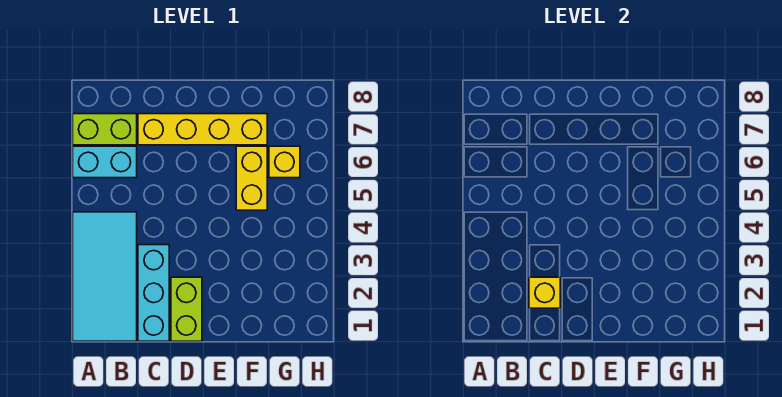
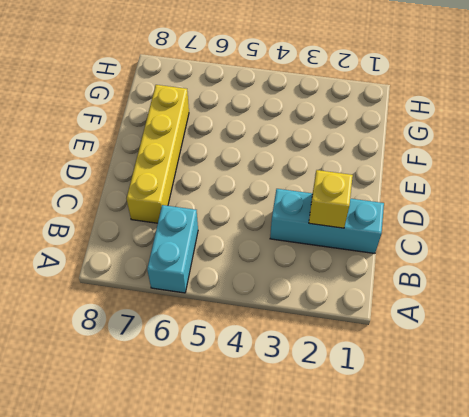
none -> cyan 2x4 tile [73,212,137,341]
none -> lime 1x2 brick [73,114,137,145]

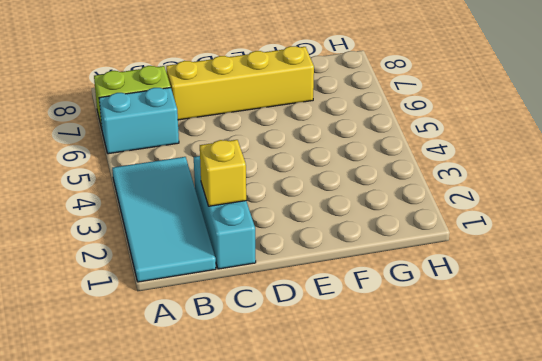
none -> lime 1x2 brick [171,277,202,341]
none -> yellow 1x2 brick [236,146,267,210]

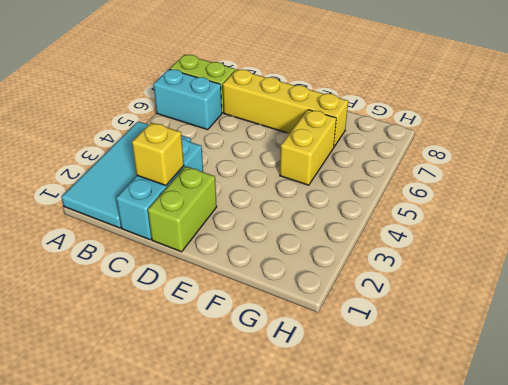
none -> yellow 1x1 brick [269,146,300,178]

